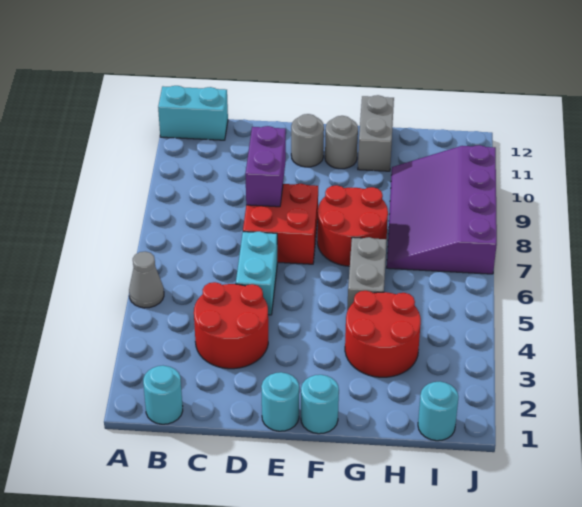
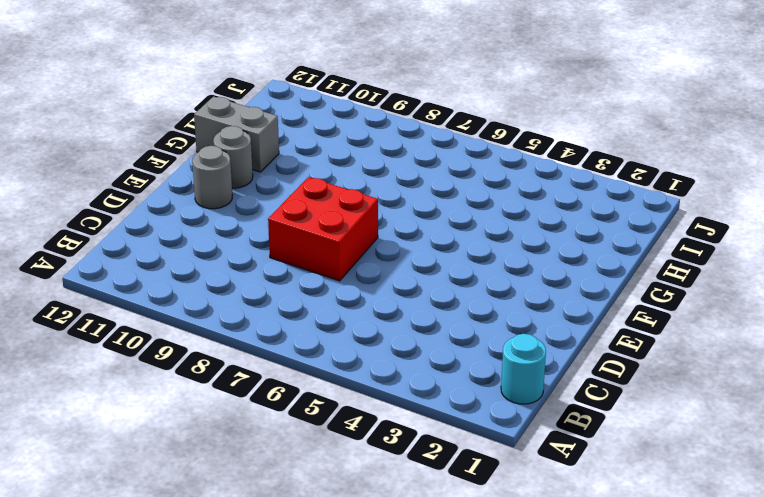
none -> grey 1x1 cone [129,252,164,308]
none -> cyan 1x2 brick [158,86,228,140]
none -> red 2x2 round brick [194,282,268,369]

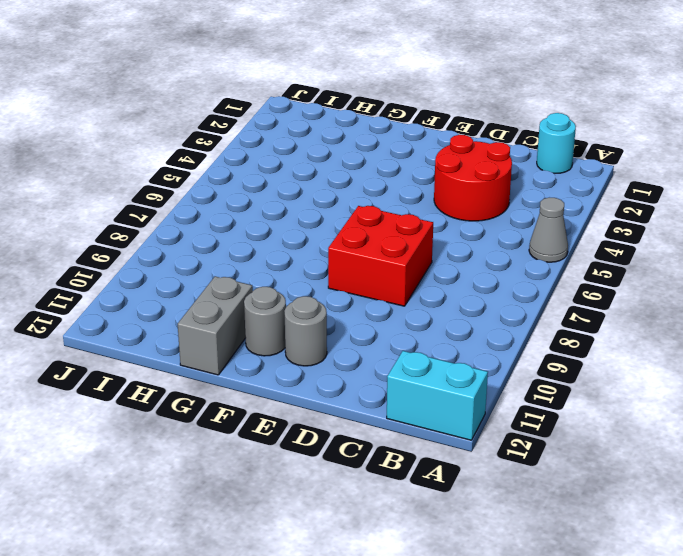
none -> cyan 1x2 brick [236,231,277,315]
none -> cyan 1x1 round brick [261,372,299,431]
none -> cyan 1x1 round brick [301,375,339,434]

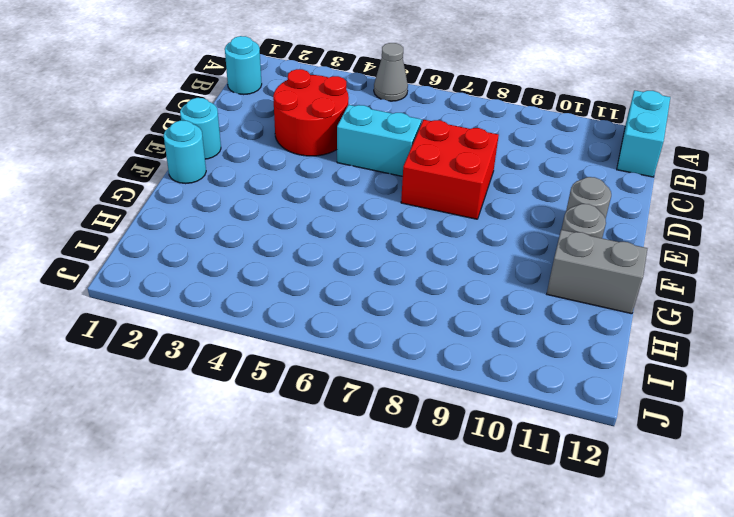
none -> red 2x2 round brick [317,185,388,266]
none -> red 2x2 round brick [345,291,421,377]
none -> grey 1x2 brick [347,237,387,311]

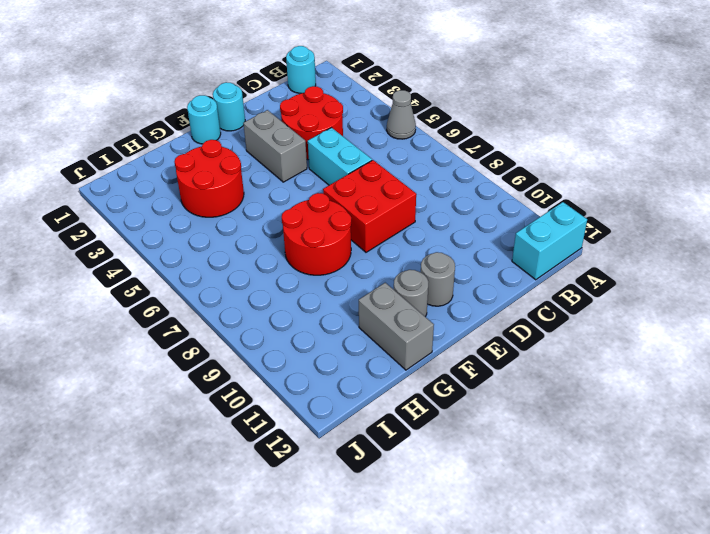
grey 1x2 brick [243,110,307,182] -> grey 1x2 brick moved to [347,237,387,311]
none -> purple 3x4 slope [387,145,497,274]
none -> cyan 1x1 round brick [418,382,458,441]
none -> purple 1x2 brick [245,126,286,207]

